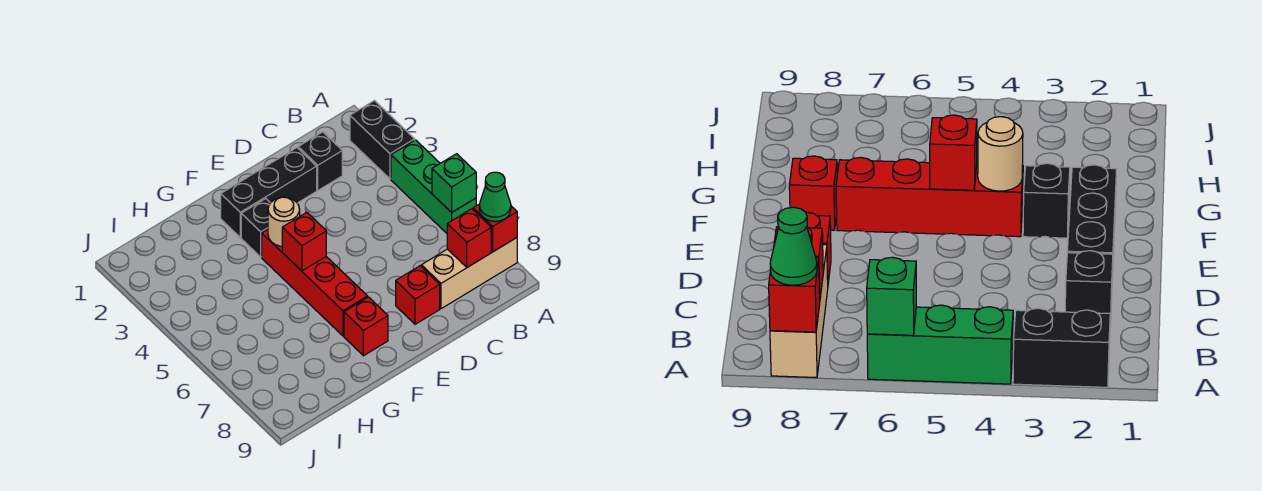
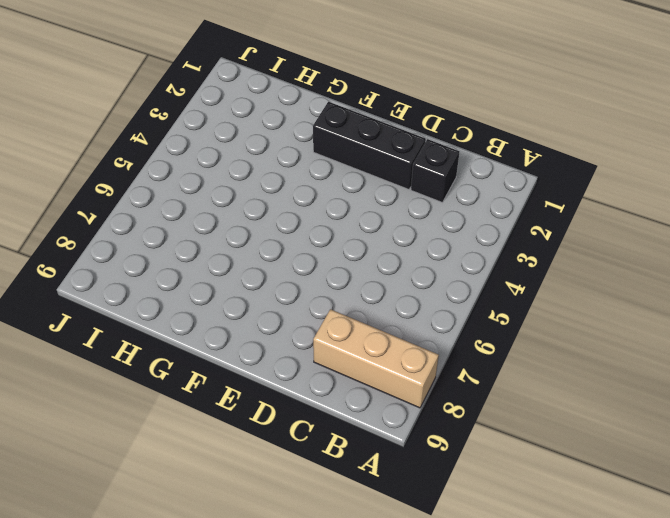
none -> black 1x2 brick [350,101,415,179]
none -> green 1x3 brick [391,140,476,233]
none -> red 1x1 brick [396,266,440,324]

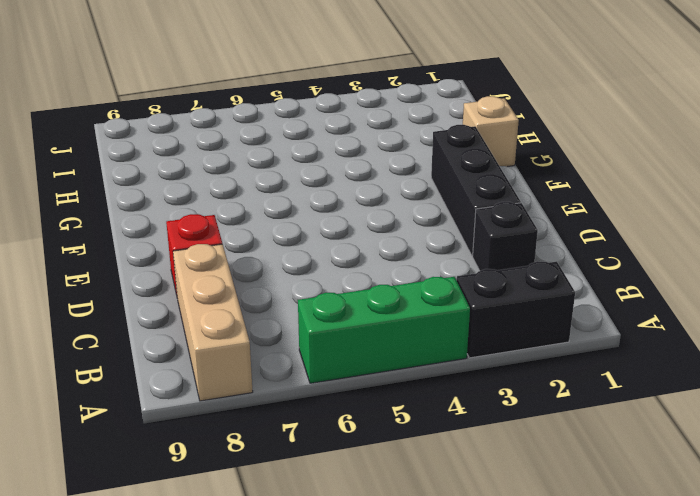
tan 1x1 brick [463,96,519,167] -> none
none -> black 1x1 brick [241,199,270,257]
none -> red 1x4 brick [262,230,368,336]
none -> red 1x1 brick [344,297,388,356]

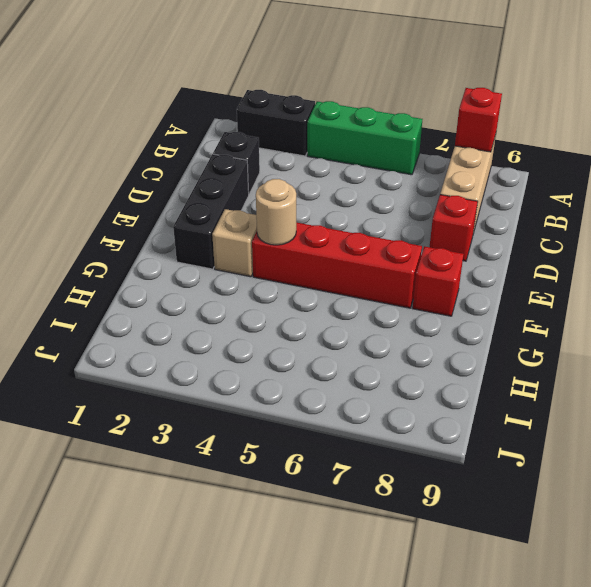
tan 1x1 brick [212,209,257,277] -> black 1x1 brick [241,199,270,257]
none -> green 1x1 brick [432,154,476,213]
none -> red 1x1 brick [447,209,491,267]
none -> red 1x1 brick [282,212,326,271]

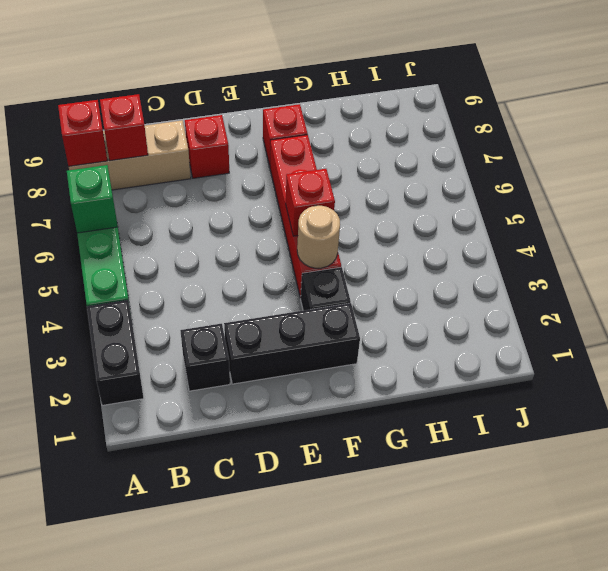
none -> green 1x1 cone [479,172,511,221]

